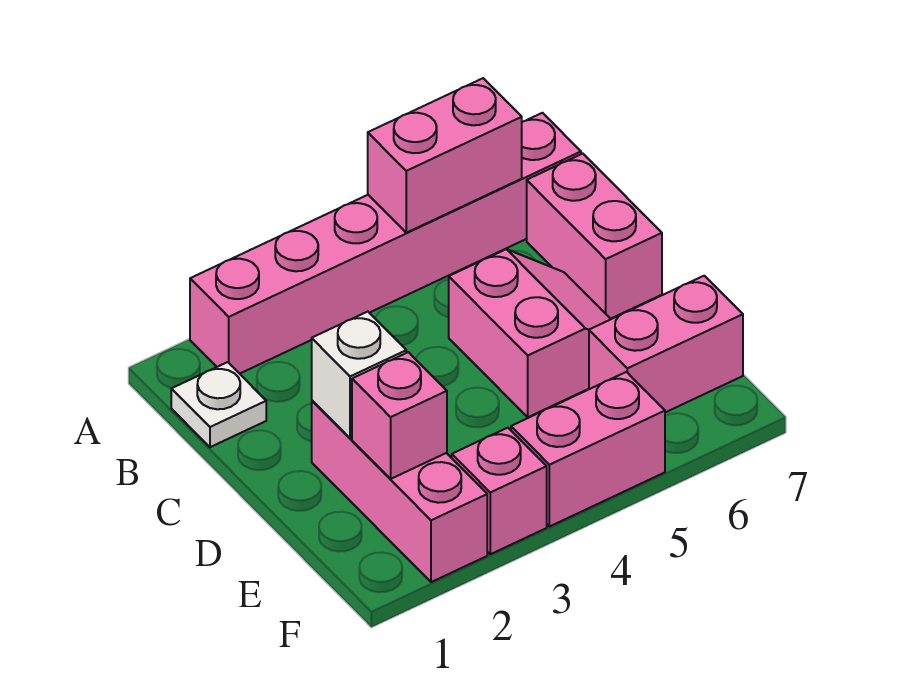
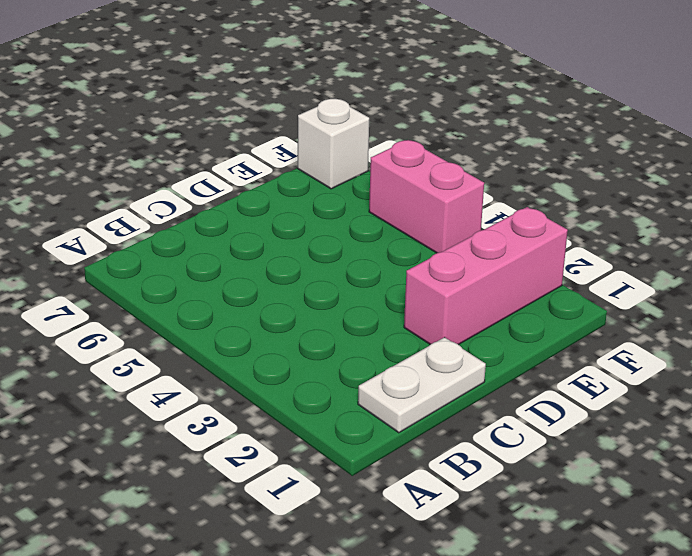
white 1x2 plate [358,337,486,433] -> white 1x1 plate [171,362,266,447]
white 1x1 brick [298,99,369,189] -> white 1x1 brick moved to [312,312,406,438]
none -> pink 1x6 brick [190,113,581,374]
none -> pink 1x2 brick [527,154,662,319]

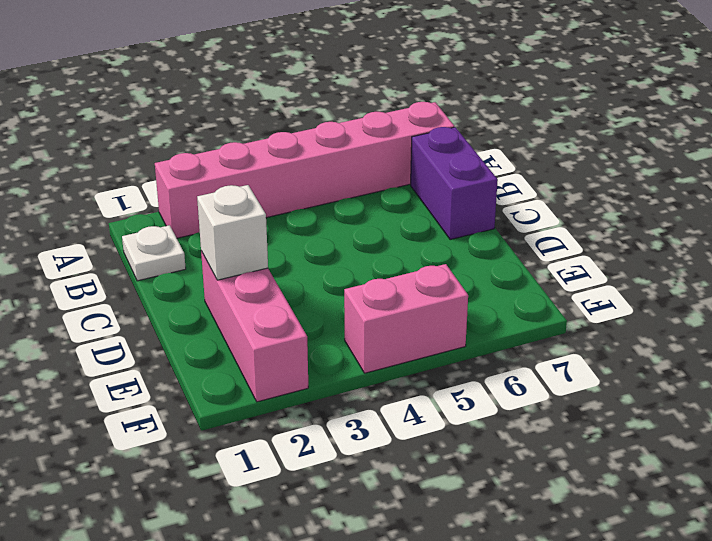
purple 1x2 brick [411,127,498,240] -> pink 1x2 brick [527,154,662,319]
none -> pink 2x2 slope [449,249,611,417]
none -> pink 1x2 brick [589,276,743,412]

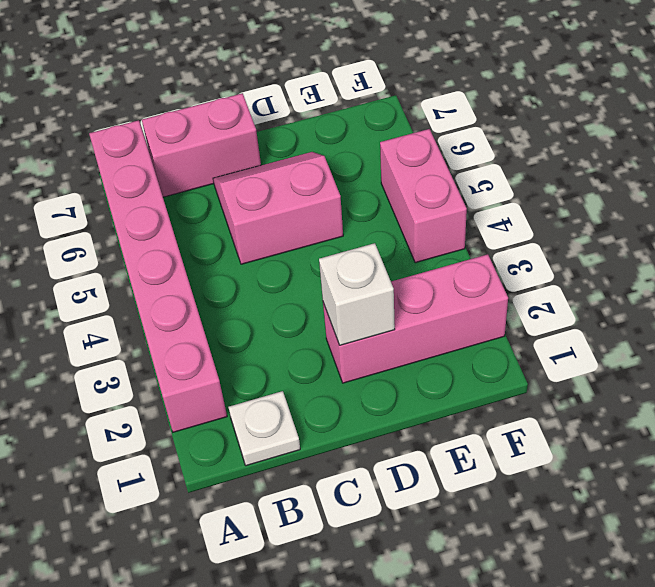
none -> pink 1x2 brick [589,276,743,412]
none -> pink 1x1 brick [452,428,547,554]

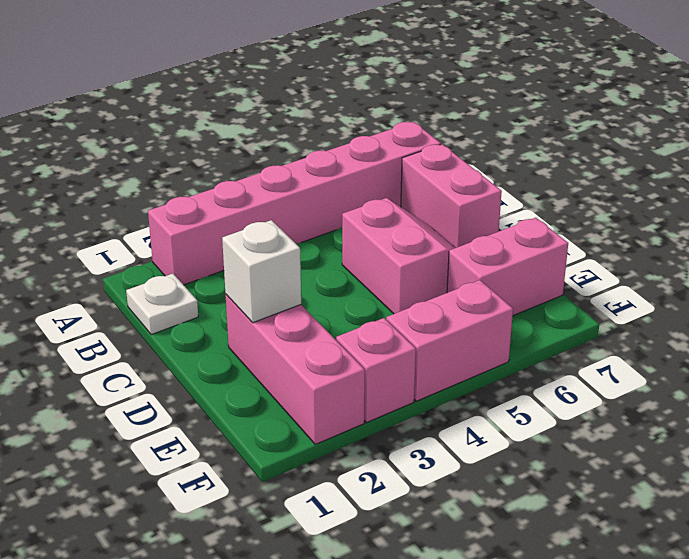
none -> pink 1x2 brick [368,78,522,233]
none -> pink 1x1 brick [352,352,447,479]

